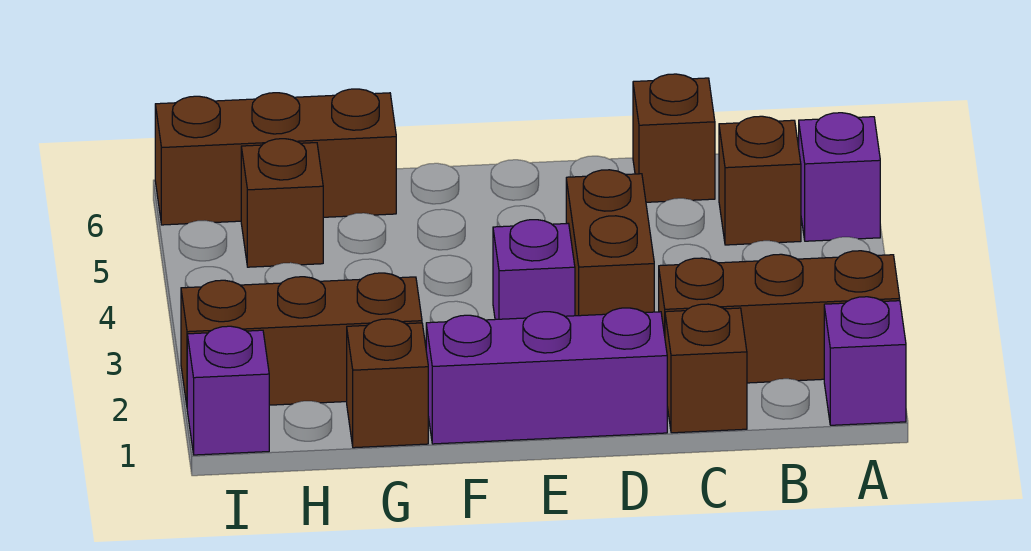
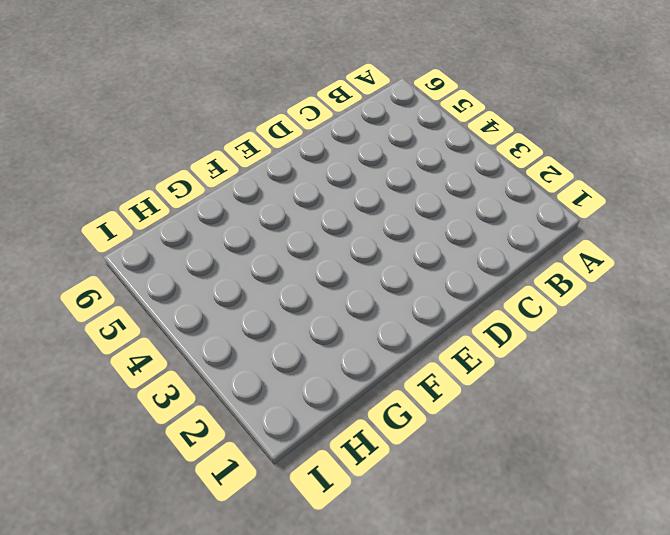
none -> purple 1x1 brick [824,297,906,425]
none -> brown 1x3 brick [659,251,900,383]
none -> purple 1x1 brick [799,113,880,241]

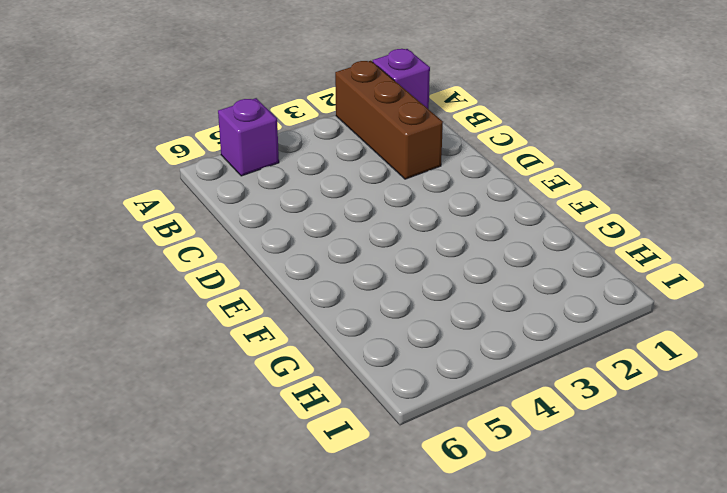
none -> brown 1x1 brick [719,116,801,245]
none -> brown 1x1 brick [665,304,747,433]
none -> brown 1x1 brick [633,74,715,202]

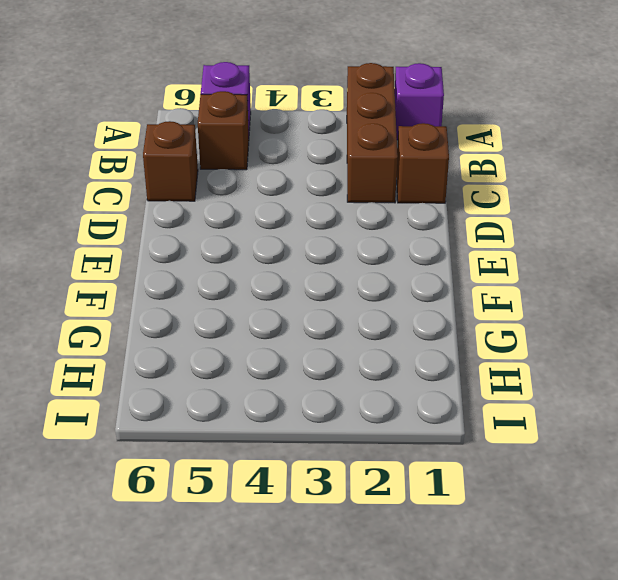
none -> purple 1x3 brick [426,308,667,444]
none -> brown 1x2 brick [566,170,654,316]
none -> purple 1x1 brick [493,220,575,319]

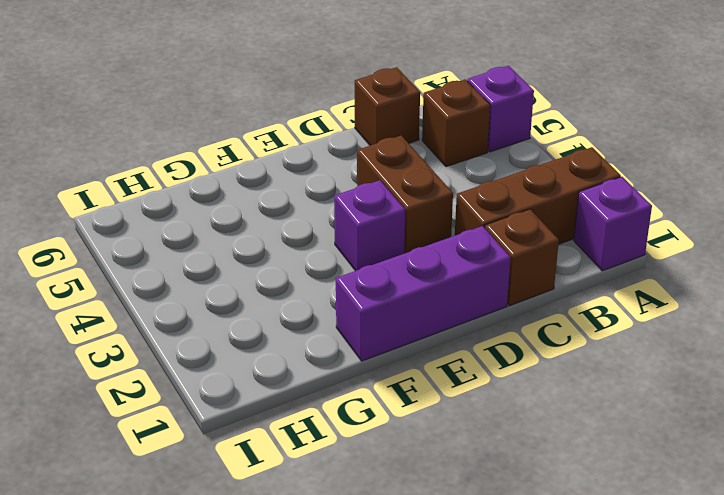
none -> brown 1x1 brick [347,319,428,448]
none -> brown 1x3 brick [181,273,422,405]
none -> brown 1x3 brick [155,89,396,225]

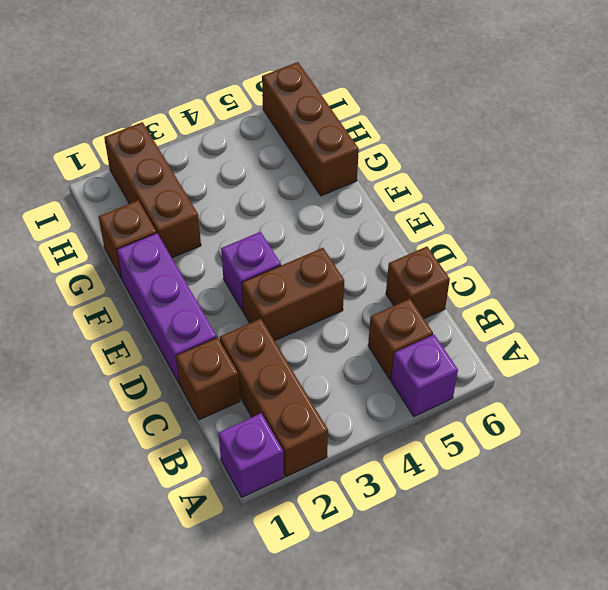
none -> brown 1x1 brick [241,139,323,267]
none -> purple 1x1 brick [187,326,269,455]

